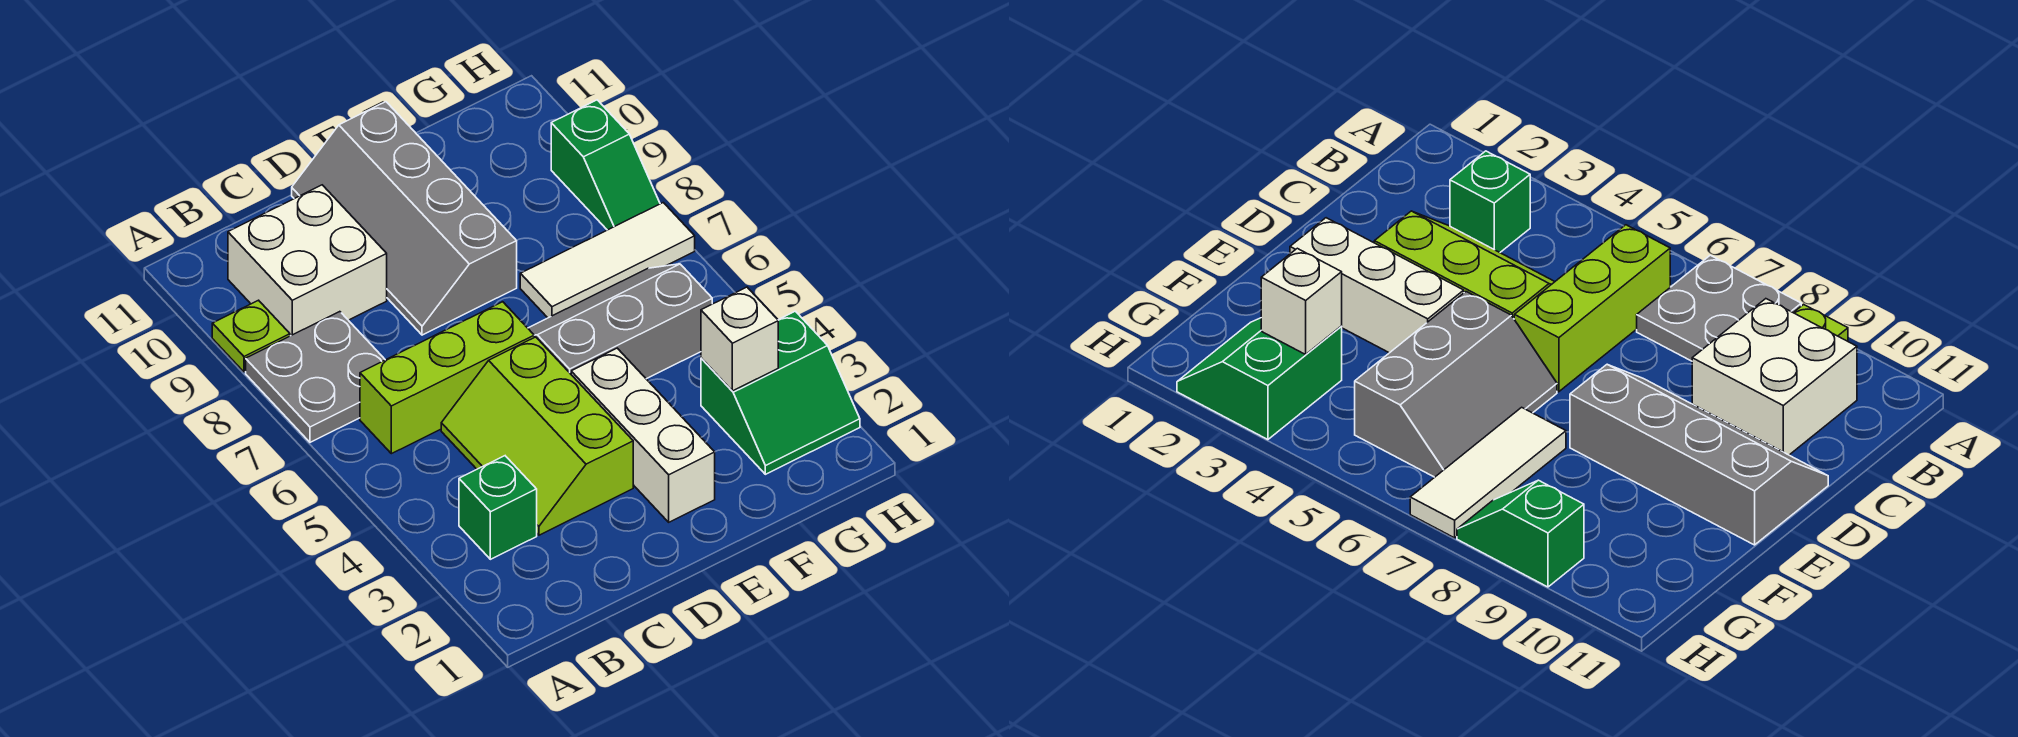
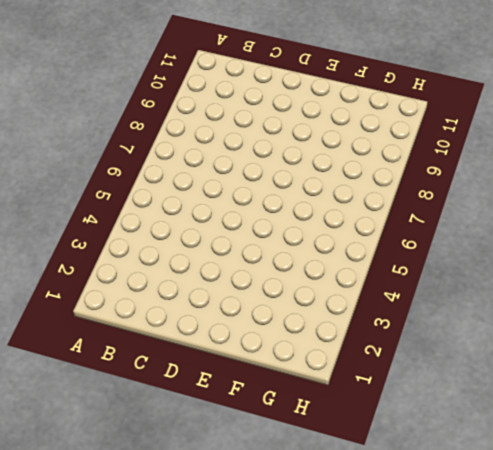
none -> grey 2x2 plate [246,312,385,442]
none -> lime 1x1 plate [212,300,290,372]
none -> green 1x1 brick [459,456,537,559]

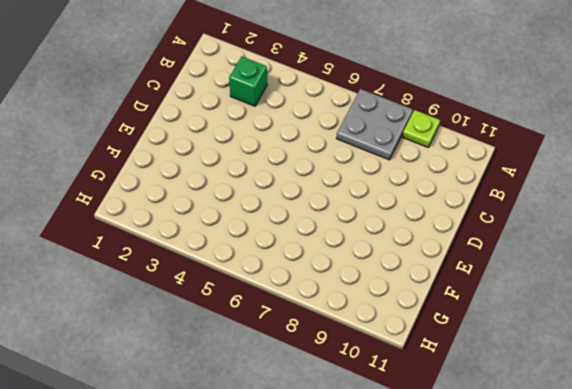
none -> lime 1x3 brick [360,302,534,454]
none -> white 2x2 brick [228,185,387,336]
none -> lime 2x3 slope [441,337,633,535]

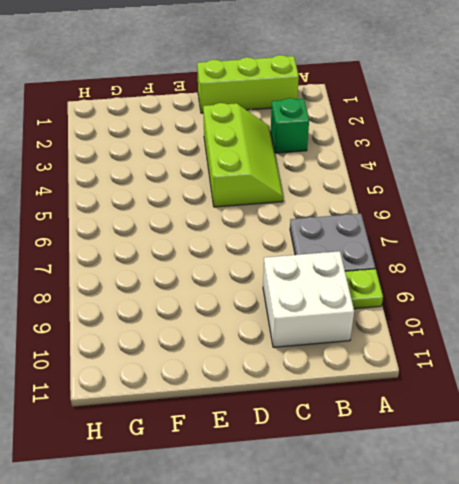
lime 1x3 brick [197,55,299,113] -> lime 1x3 brick moved to [360,302,534,454]
none -> grey 2x4 slope [292,102,517,335]
none -> white 1x3 brick [571,348,715,522]
none -> grey 2x3 slope [528,264,712,379]

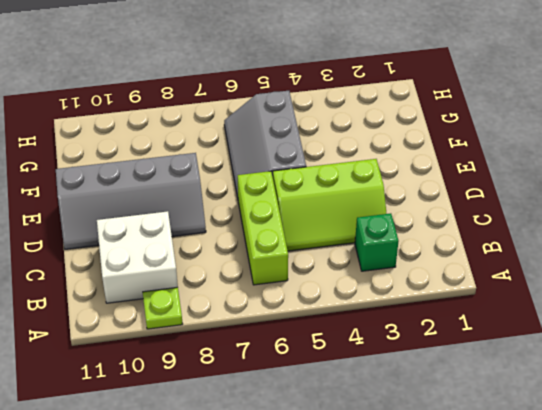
none -> grey 2x2 plate [246,312,385,442]
none -> white 1x3 brick [571,348,715,522]
none -> white 1x3 tile [520,203,695,318]

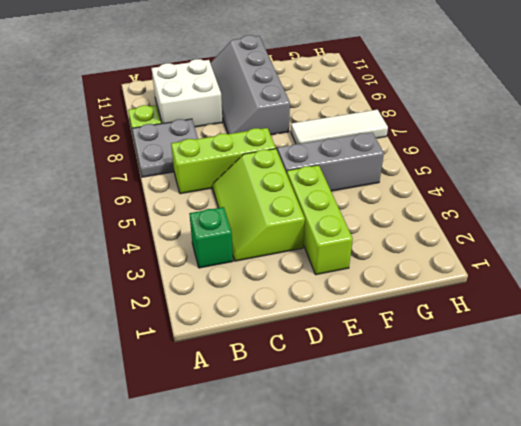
lime 1x3 brick [287,165,353,275] -> white 1x3 brick [571,348,715,522]
none -> green 2x2 slope [701,311,860,474]
none -> green 1x2 slope [551,100,660,230]
none -> white 1x1 brick [701,287,778,391]

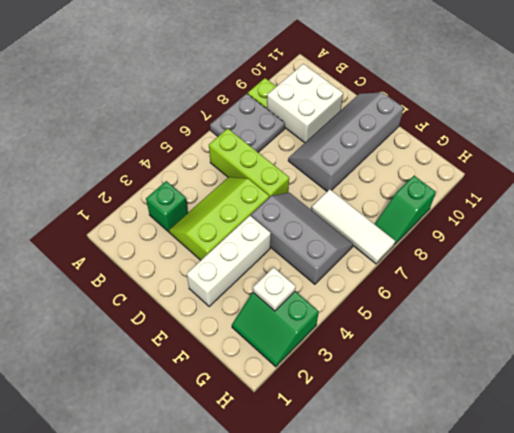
white 1x1 plate [253,267,296,311] -> white 1x1 brick [701,287,778,391]

